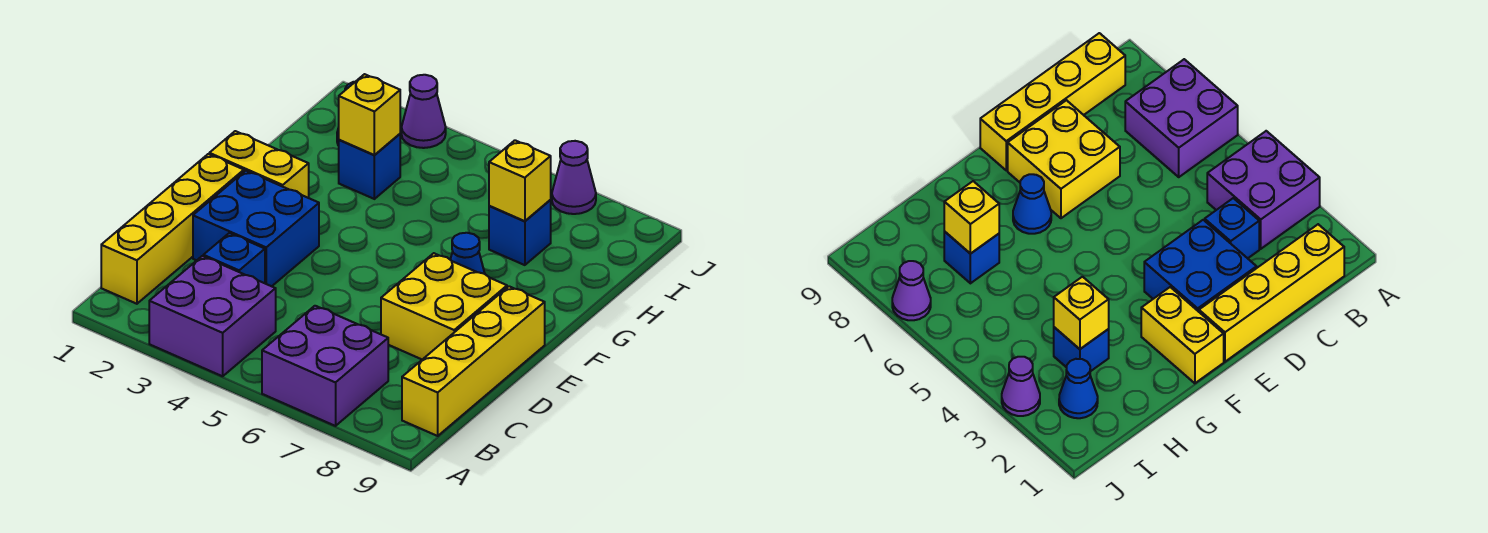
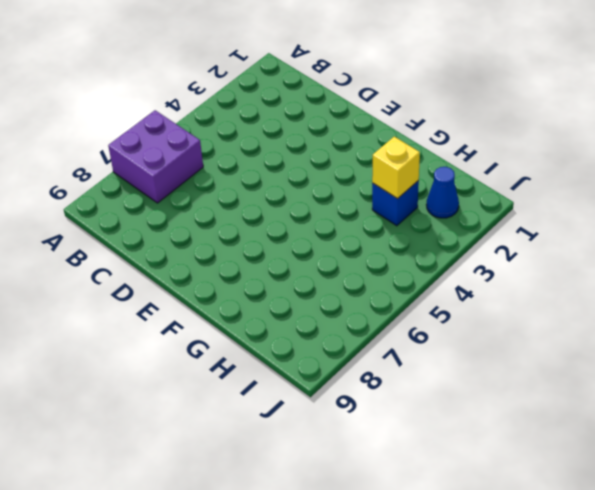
none -> purple 2x2 brick [149,256,276,376]
none -> yellow 1x4 brick [101,154,244,304]
none -> yellow 1x4 brick [402,286,545,436]

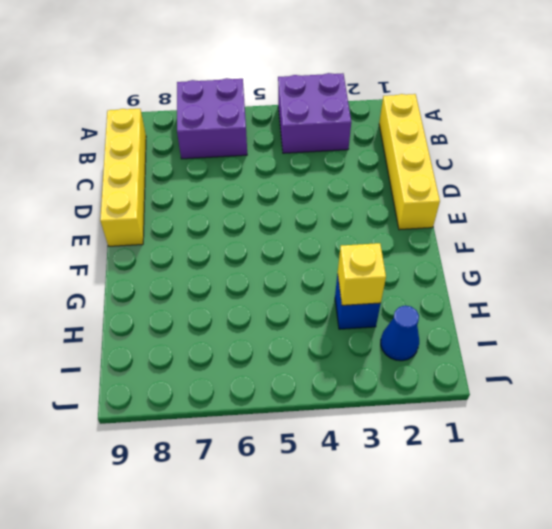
none -> blue 1x1 brick [203,233,265,283]
none -> blue 2x2 brick [193,171,319,286]
none -> yellow 2x2 brick [381,253,507,359]

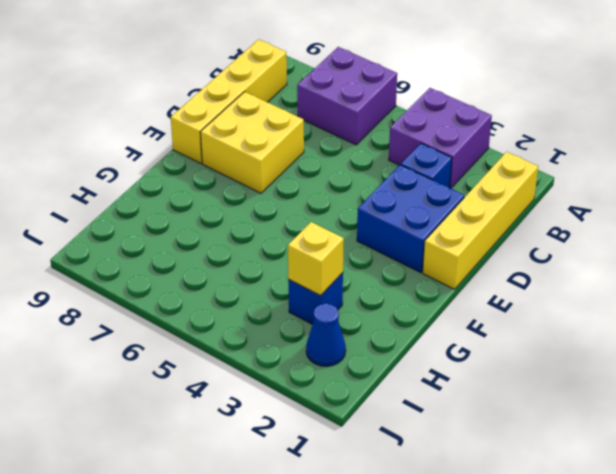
none -> yellow 1x2 brick [209,131,309,198]
none -> blue 1x1 cone [450,233,485,274]
none -> blue 1x1 brick [489,200,551,265]

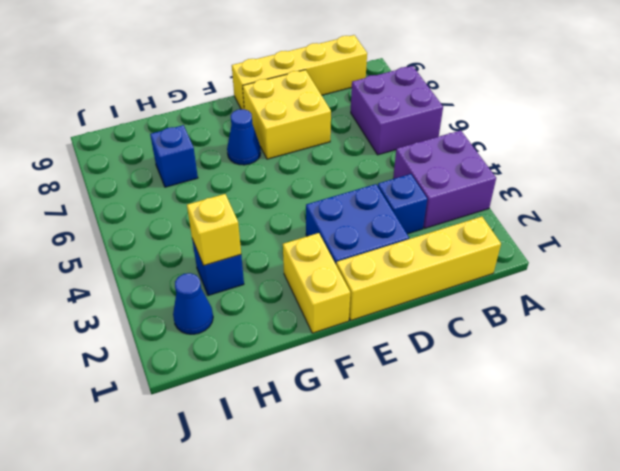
none -> purple 1x1 cone [402,75,446,148]
none -> purple 1x1 cone [552,141,596,214]
none -> yellow 1x1 brick [489,140,551,221]

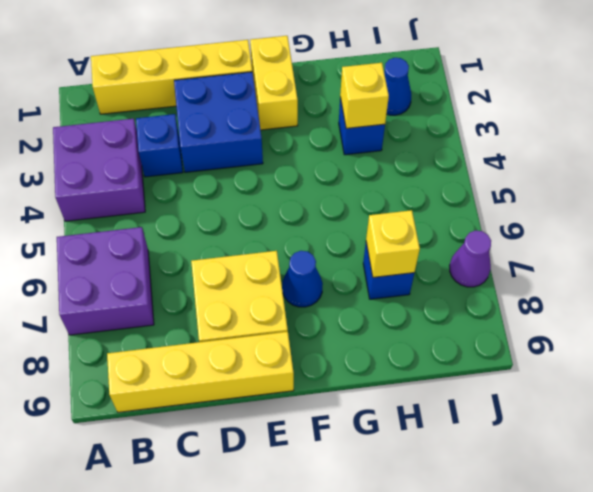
none -> purple 1x1 cone [402,75,446,148]

